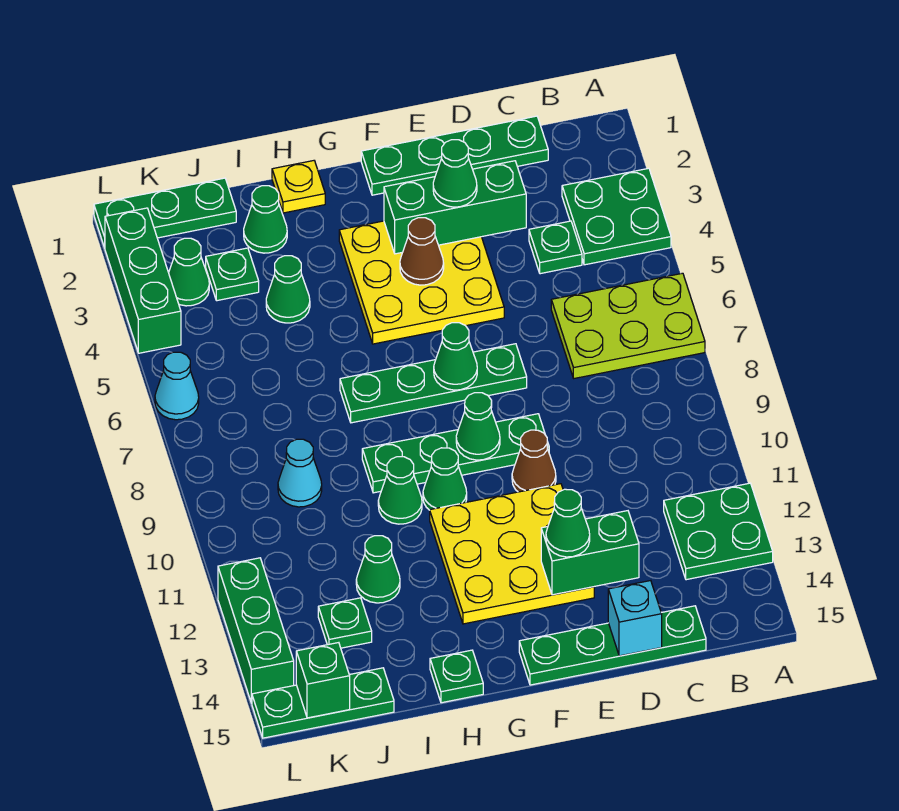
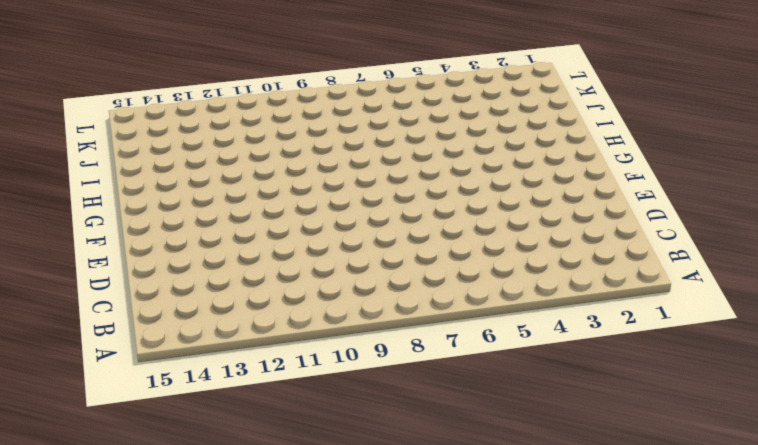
none -> green 2x2 plate [562,168,671,265]
none -> lime 2x3 plate [551,273,705,378]
none -> green 2x2 plate [664,483,773,580]
none -> green 1x4 plate [361,116,548,195]

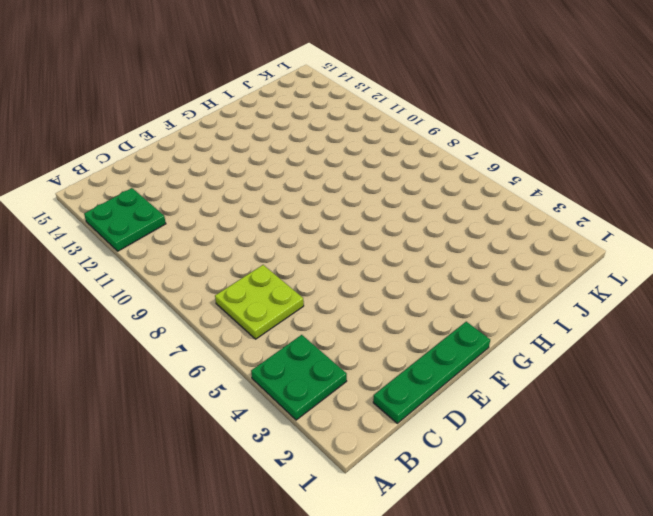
lime 2x2 plate [215,265,304,339] -> lime 2x3 plate [551,273,705,378]
none -> green 1x1 plate [529,221,582,274]
none -> green 1x4 plate [519,606,706,685]
none -> yellow 3x3 plate [339,221,504,344]
none -> green 1x4 plate [340,344,527,423]

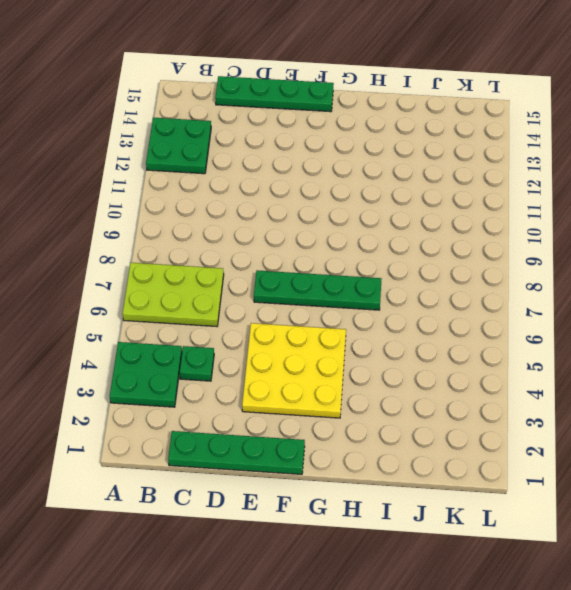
none -> green 1x4 plate [362,414,549,493]
none -> brown 1x1 cone [512,430,556,492]
none -> yellow 3x3 plate [430,484,594,624]
none -> green 1x1 cone [423,448,467,510]

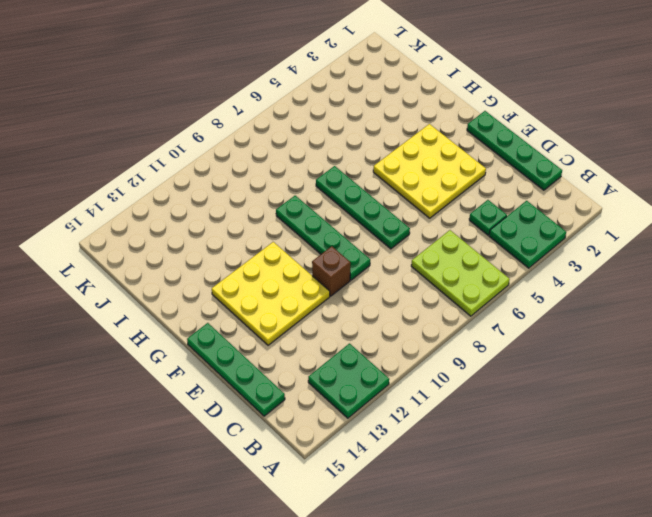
brown 1x1 brick [312,246,350,296] -> brown 1x1 cone [512,430,556,492]
none -> green 1x1 cone [423,448,467,510]
none -> yellow 1x1 plate [272,161,325,213]
none -> green 1x1 cone [378,457,422,524]
none -> green 1x1 plate [430,650,483,703]

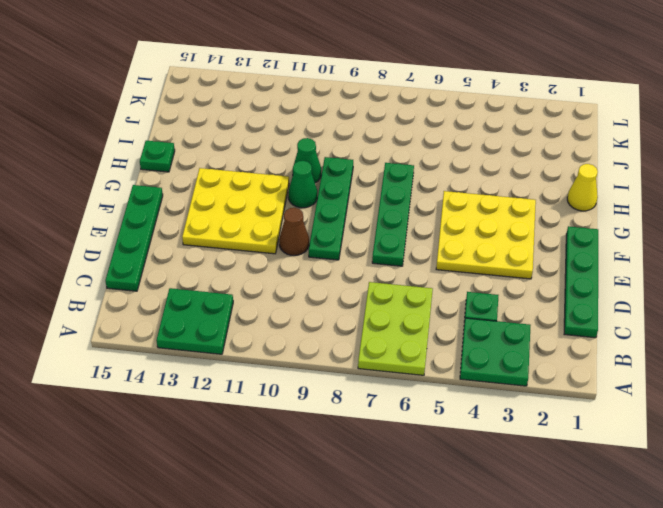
yellow 1x1 cone [567,164,598,211] -> yellow 1x1 plate [272,161,325,213]
none -> green 1x1 cone [244,186,287,253]
none -> green 1x1 cone [266,256,310,323]
none -> green 1x1 cone [356,536,400,603]
none -> green 1x3 plate [94,178,236,248]

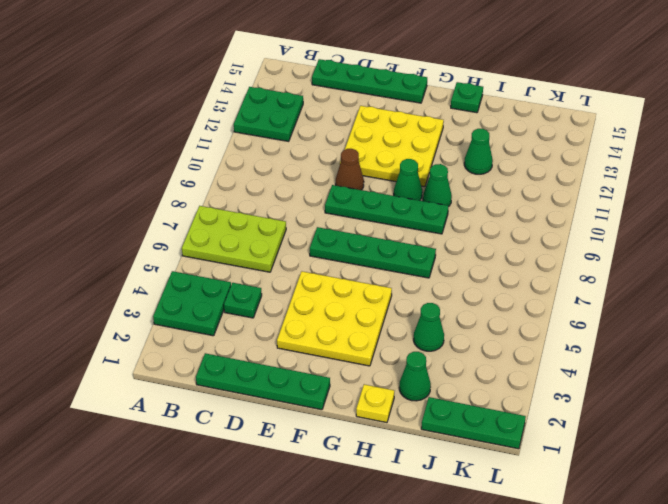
none -> green 1x1 plate [206,248,259,301]
none -> cyan 1x1 cone [278,439,322,507]
none -> green 1x1 plate [318,598,372,648]
none -> green 1x3 plate [252,668,394,738]

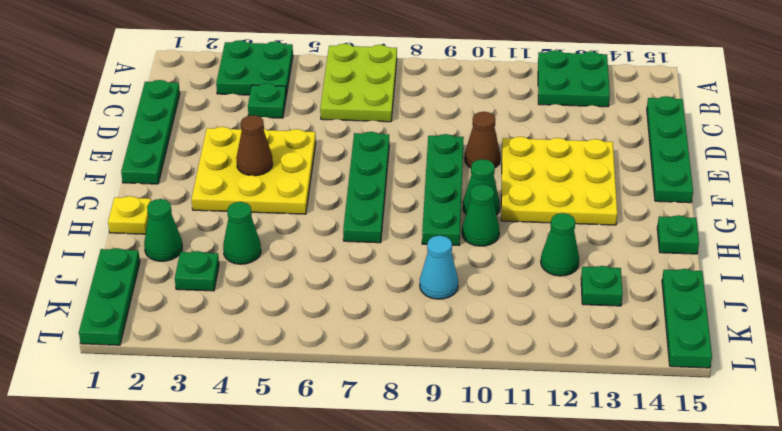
none -> green 1x1 cone [169,238,209,306]
none -> green 1x3 brick [105,208,181,353]
none -> cyan 1x1 cone [155,352,199,420]
none -> green 1x3 brick [218,558,294,703]

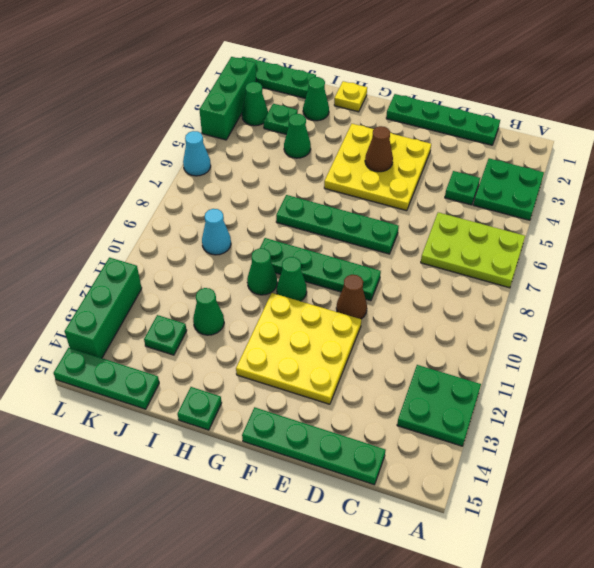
none -> green 1x3 brick [384,161,526,254]
none -> green 1x2 brick [541,511,639,595]
none -> cyan 1x1 brick [608,581,662,656]
none -> green 1x1 cone [434,323,477,390]

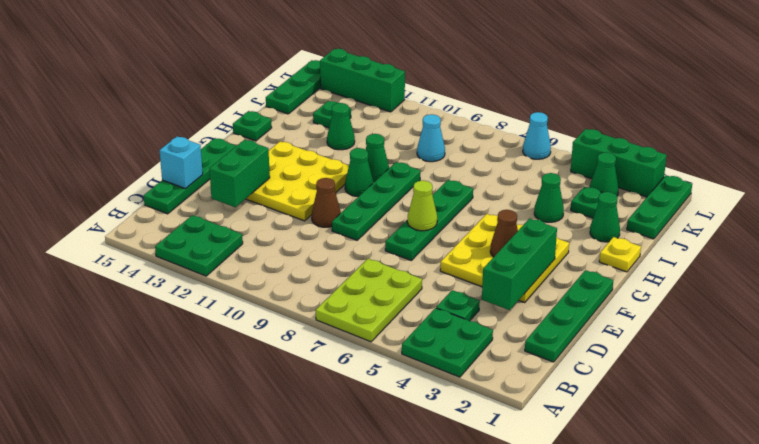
lime 1x1 cone [407,180,437,231] -> green 1x1 cone [434,323,477,390]
none -> green 1x1 cone [456,393,500,460]
none -> green 1x1 brick [296,643,350,718]
none -> green 1x1 cone [433,140,477,207]
none -> green 1x1 cone [546,489,590,557]

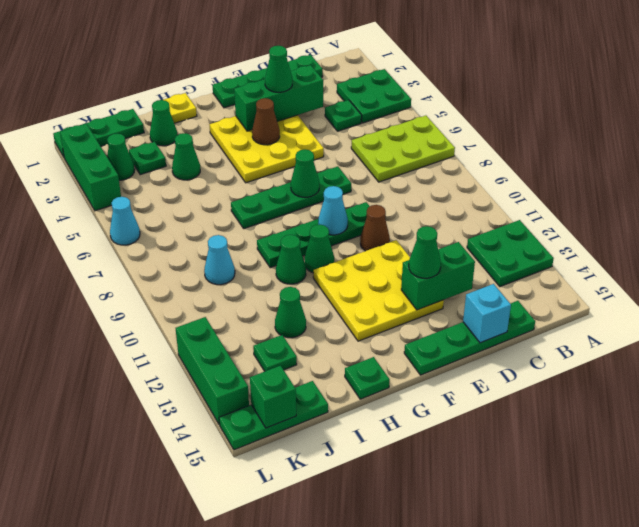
cyan 1x1 cone [318,186,348,235] -> green 1x1 cone [456,393,500,460]

